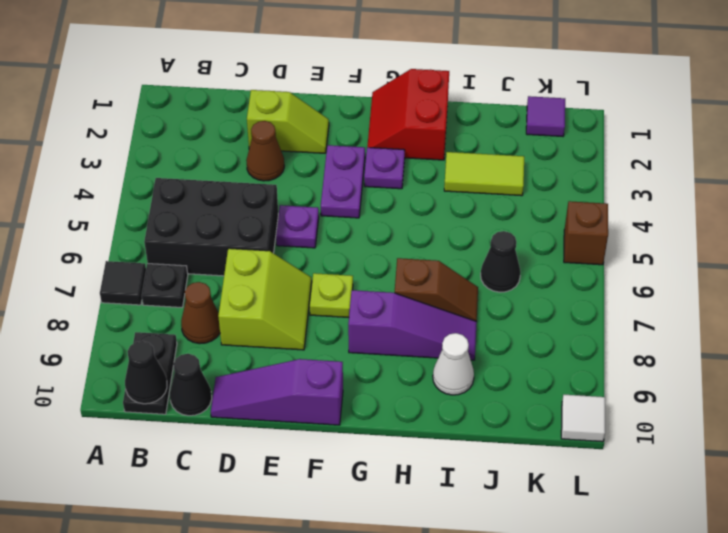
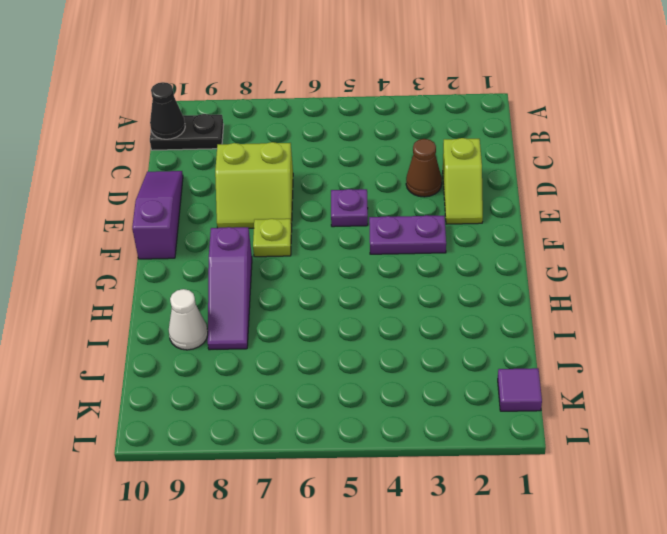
none -> black 1x1 tile [100,261,146,305]
none -> black 2x3 brick [144,178,278,276]
none -> black 1x1 plate [142,264,188,307]

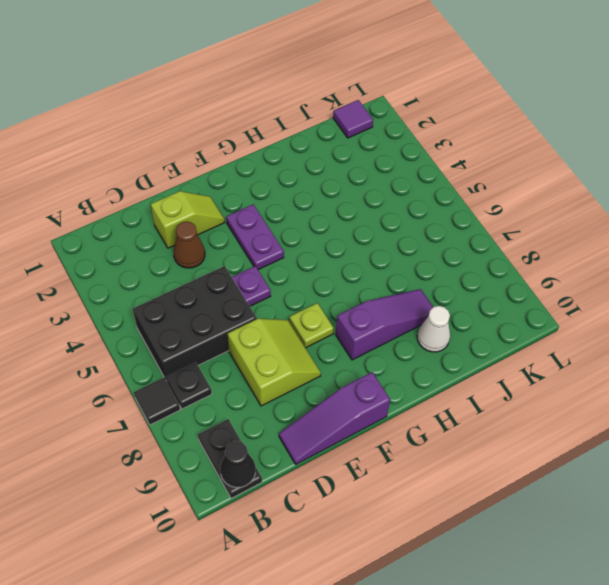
none -> brown 1x1 cone [181,282,220,344]
none -> black 1x1 cone [170,354,212,416]
none -> red 2x2 slope [367,69,449,160]

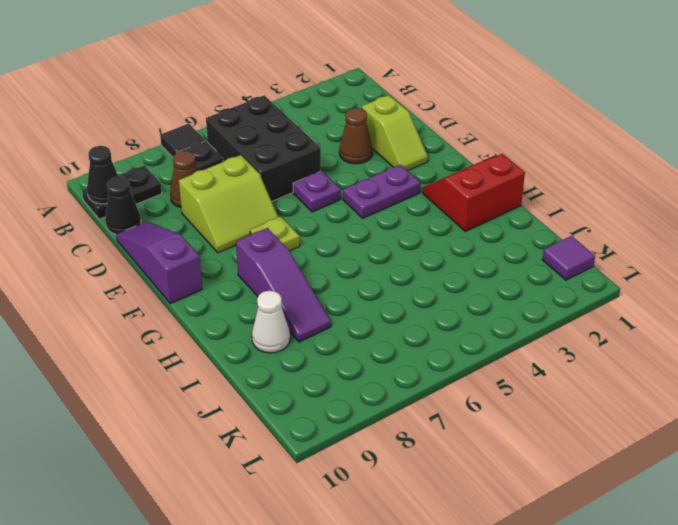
none -> purple 1x1 plate [364,147,405,189]
none -> brown 1x2 slope [395,258,478,321]
none -> lime 1x2 tile [444,152,524,196]

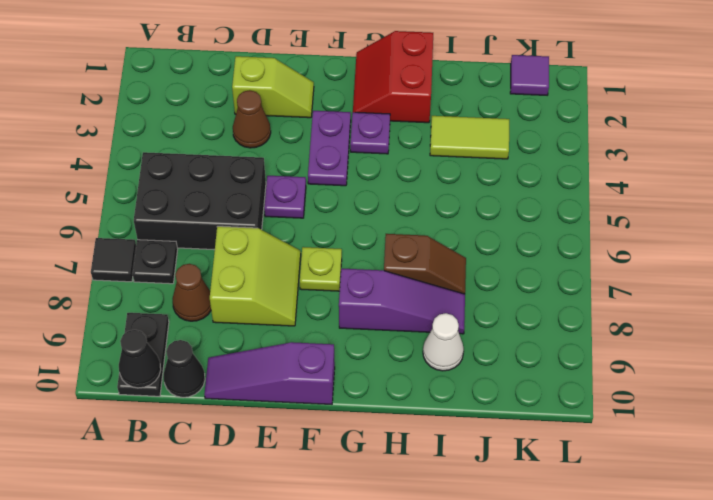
none -> black 1x1 cone [481,231,521,292]
none -> brown 1x1 brick [564,201,608,265]
none -> white 1x1 tile [561,395,605,442]

